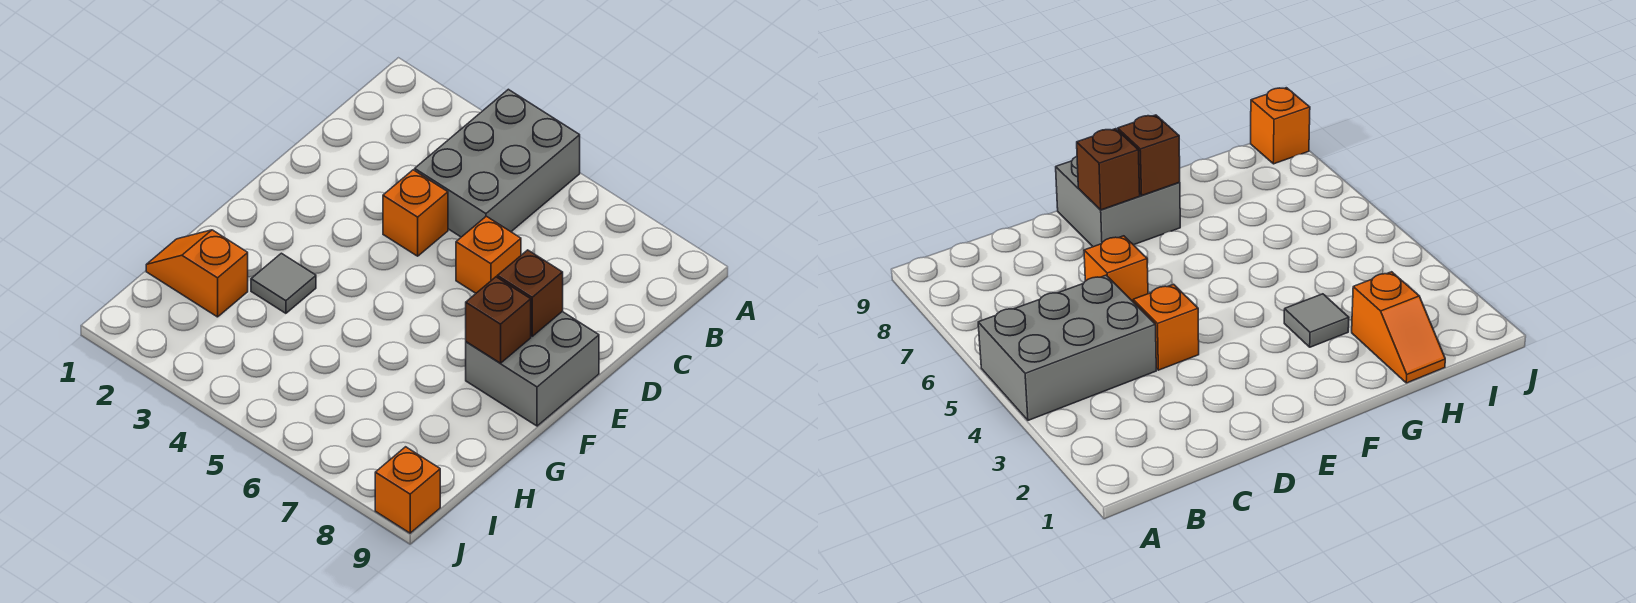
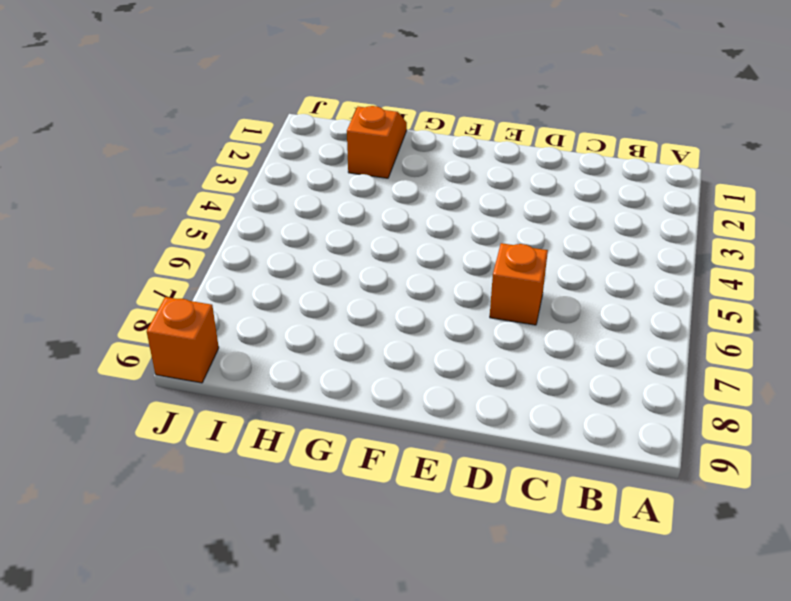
none -> grey 2x3 brick [415,89,580,237]
none -> orange 1x1 brick [383,170,448,256]

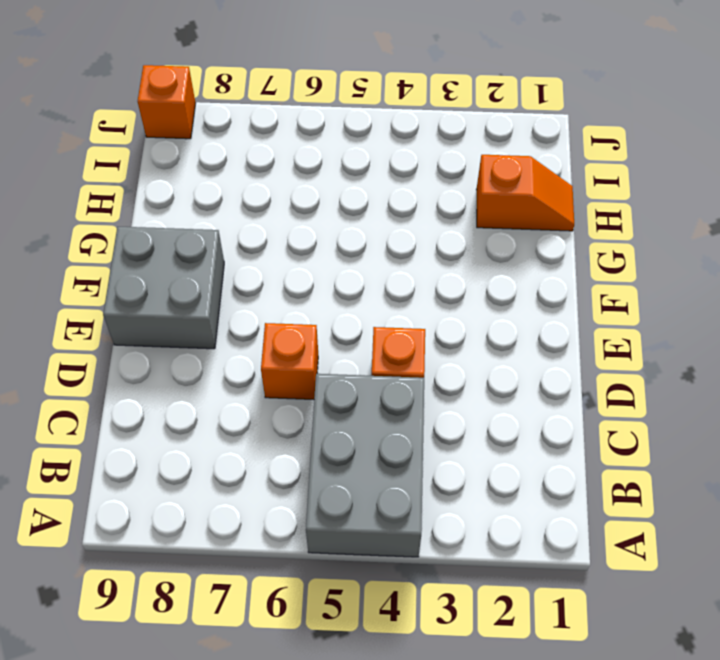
none -> grey 1x1 tile [251,253,316,313]
none -> brown 1x1 brick [497,250,563,336]

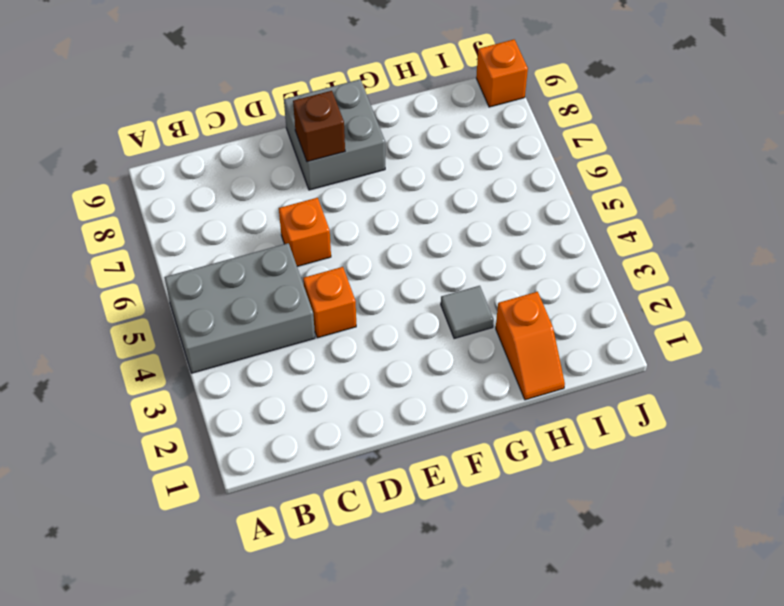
none -> brown 1x1 brick [466,277,531,363]

